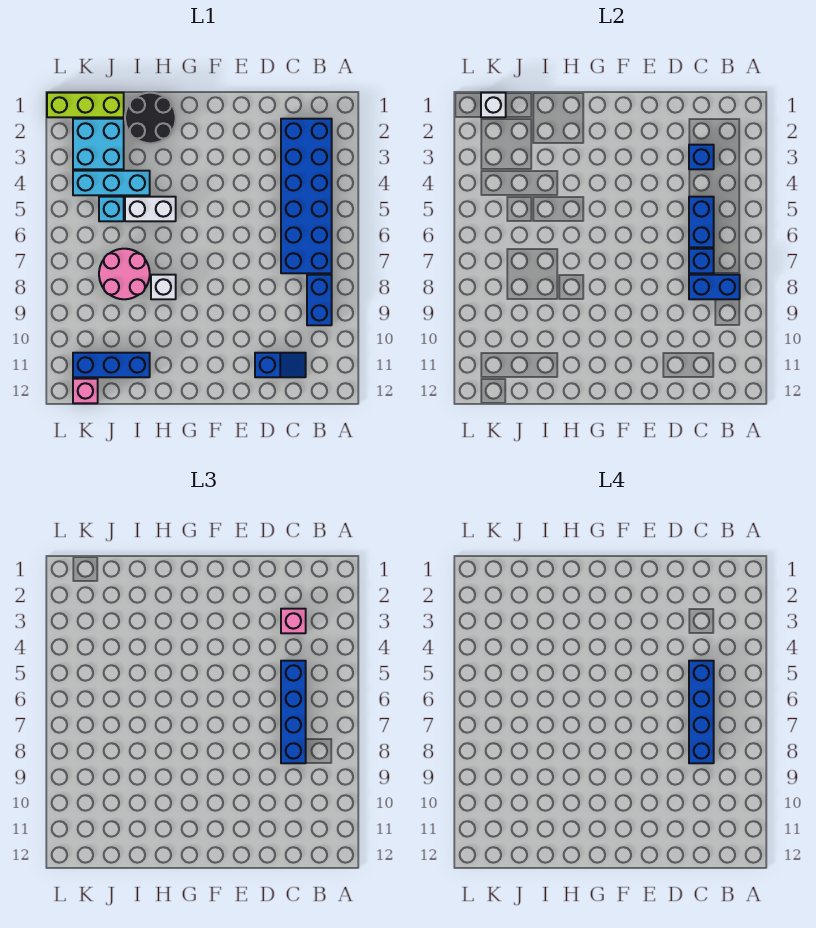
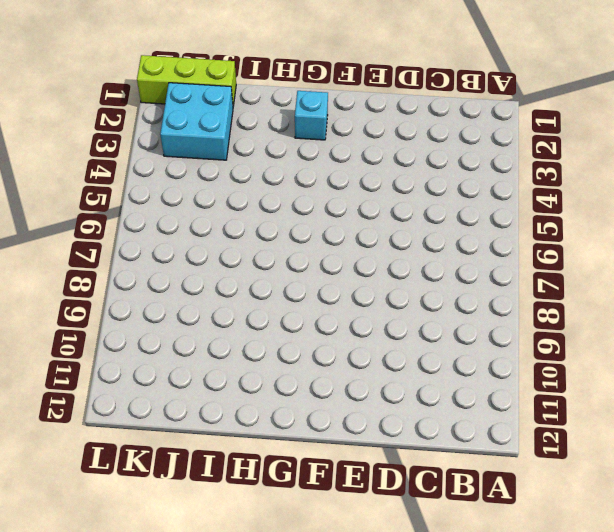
cyan 1x1 brick [295,91,328,140] -> cyan 1x1 brick moved to [99,197,124,221]
none -> blue 2x6 brick [281,119,332,273]
none -> blue 1x2 brick [307,275,332,325]
none -> blue 1x2 slope [255,353,306,377]

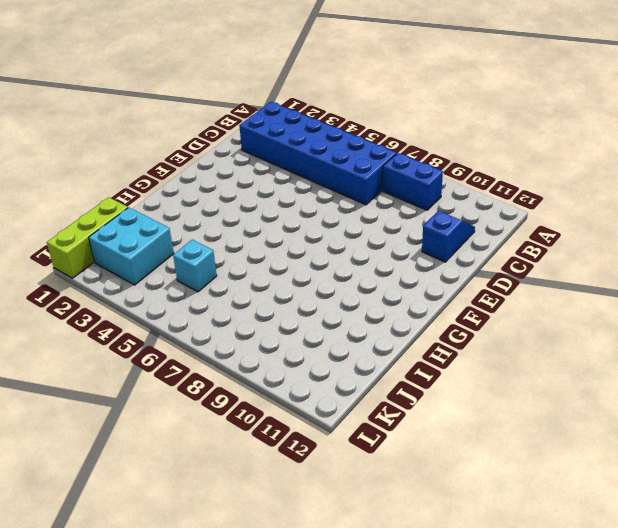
none -> black 2x2 round brick [125,93,176,143]
none -> white 1x2 brick [125,197,176,221]
none -> white 1x1 brick [151,275,176,299]

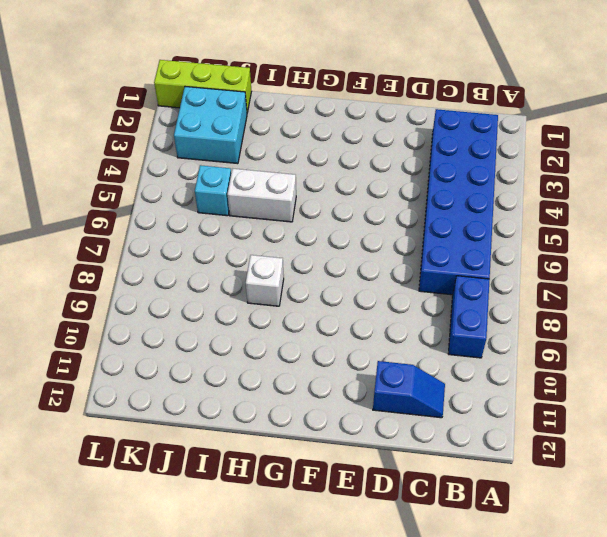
none -> black 2x2 round brick [125,93,176,143]
none -> cyan 1x3 brick [73,171,150,195]
none -> pink 2x2 round brick [99,249,150,299]

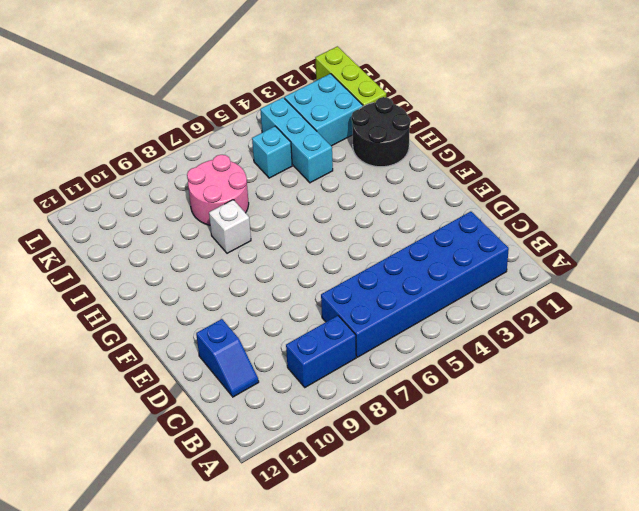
none -> white 1x2 brick [125,197,176,221]
none -> blue 1x3 brick [73,353,150,377]
none -> pink 1x1 brick [73,379,98,403]

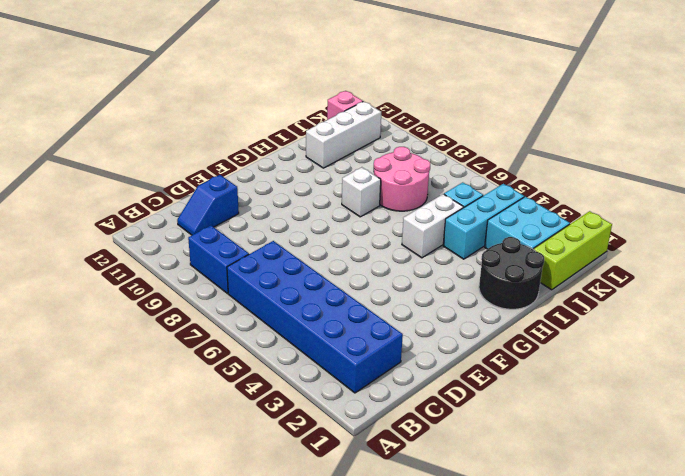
white 1x3 brick [306,101,381,168] -> blue 1x3 brick [73,353,150,377]
none -> blue 1x2 brick [689,275,740,299]
none -> blue 1x1 brick [689,145,714,169]
none -> blue 1x2 brick [689,197,714,247]

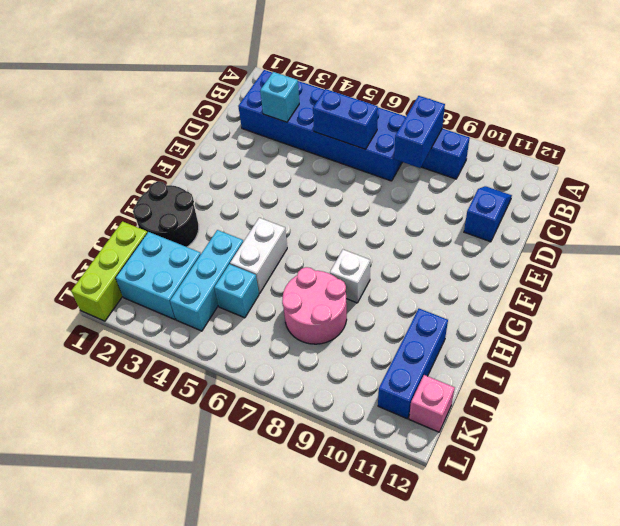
cyan 1x1 brick [260,72,299,122] -> blue 1x1 brick [689,145,714,169]
none -> blue 1x1 brick [689,249,714,273]
none -> white 1x1 brick [481,93,506,117]
none -> pink 1x1 brick [281,609,306,633]

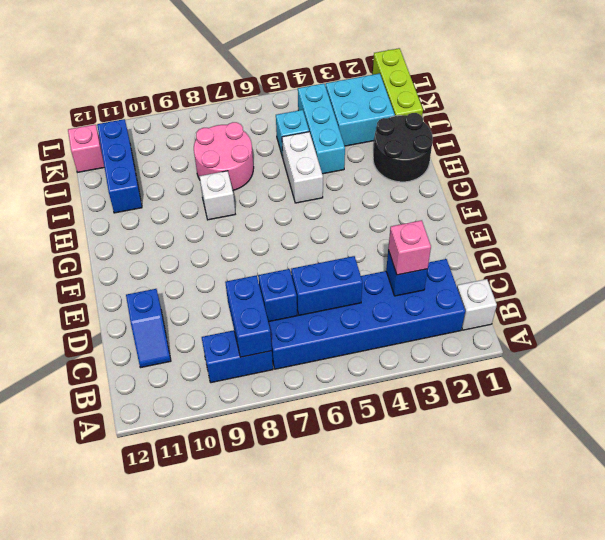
white 1x1 brick [457,279,497,330] -> white 1x1 brick moved to [481,93,506,117]
none -> blue 1x4 brick [281,661,306,763]
none -> blue 1x4 brick [689,661,714,763]

